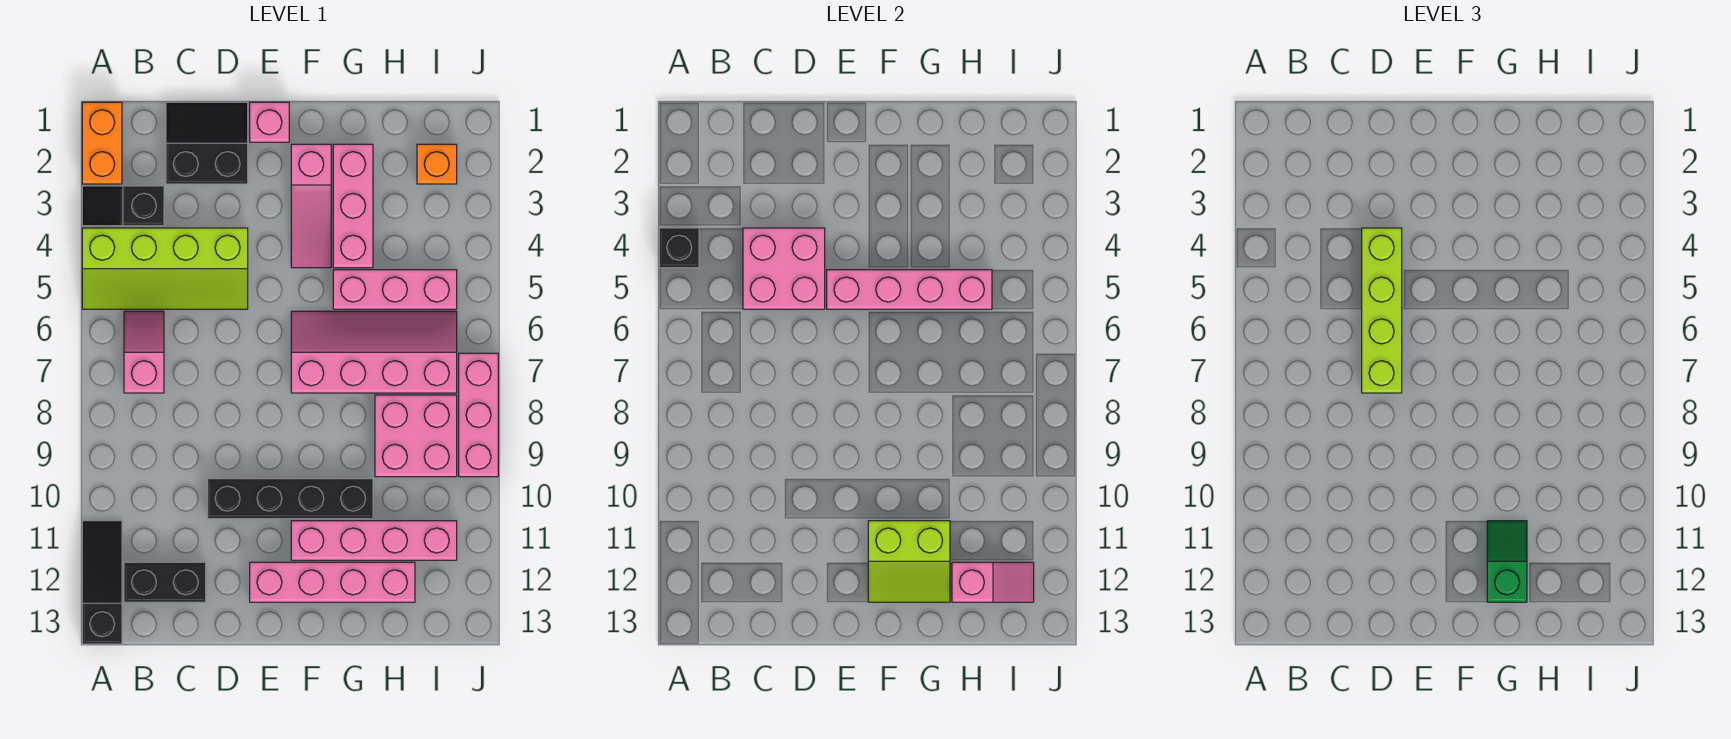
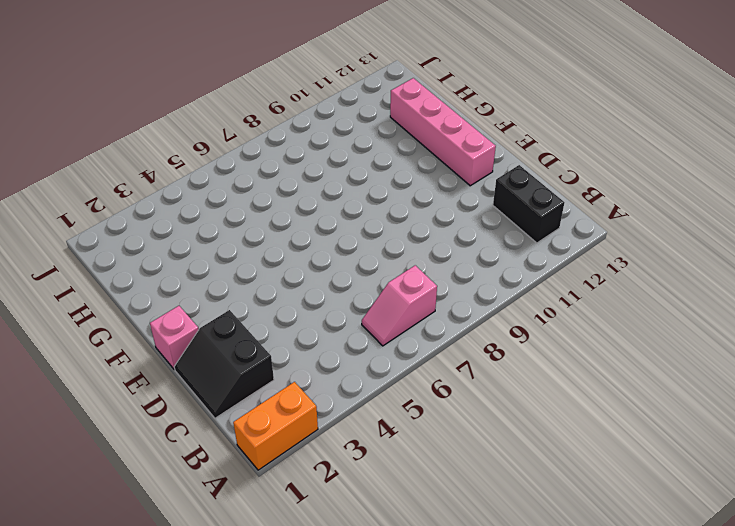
none -> black 1x2 slope [82,186,164,226]
none -> lime 2x4 slope [82,228,248,309]
none -> black 1x3 slope [82,521,122,644]

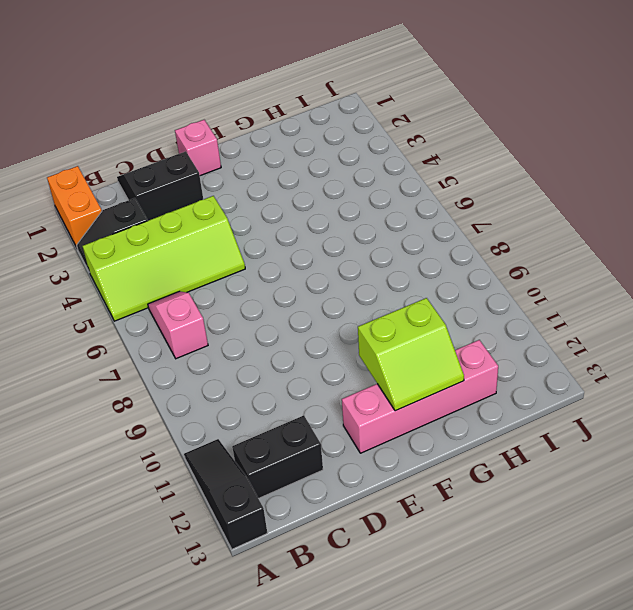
none -> black 1x4 brick [208,479,373,519]
none -> pink 1x3 slope [291,144,331,268]
none -> pink 2x4 slope [291,311,457,393]

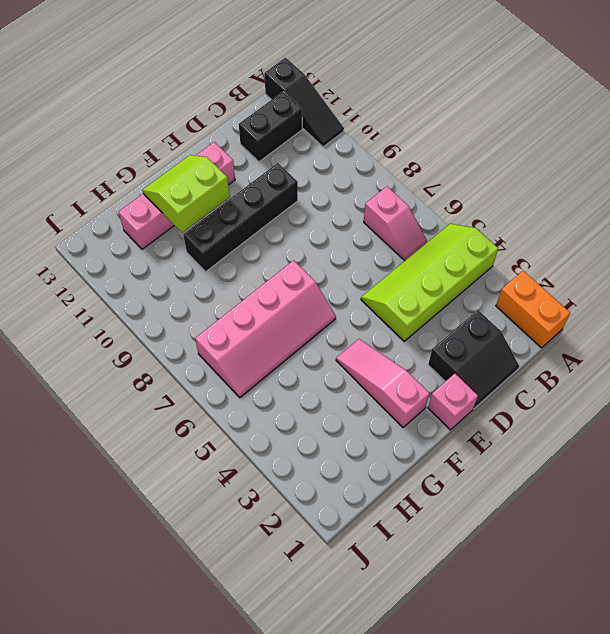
none -> black 1x2 slope [82,186,164,226]
none -> pink 1x4 brick [291,521,457,560]
none -> pink 1x3 brick [333,144,373,268]

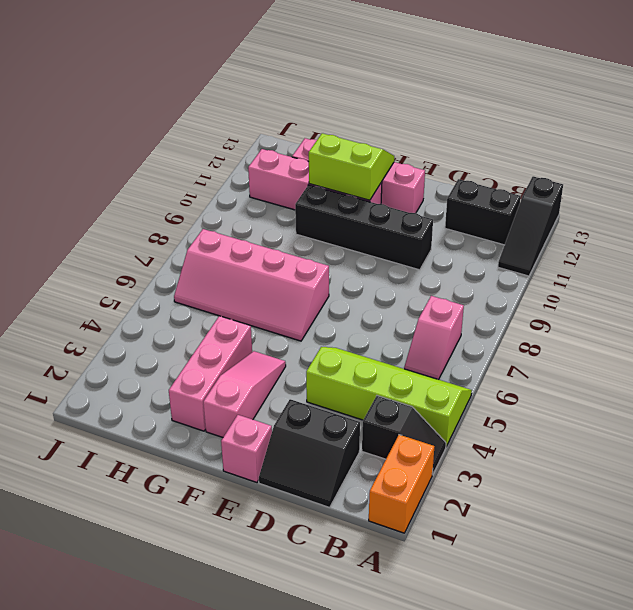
none -> pink 1x3 brick [333,270,457,309]
none -> pink 2x2 brick [375,395,457,477]
none -> orange 1x1 brick [417,144,457,184]

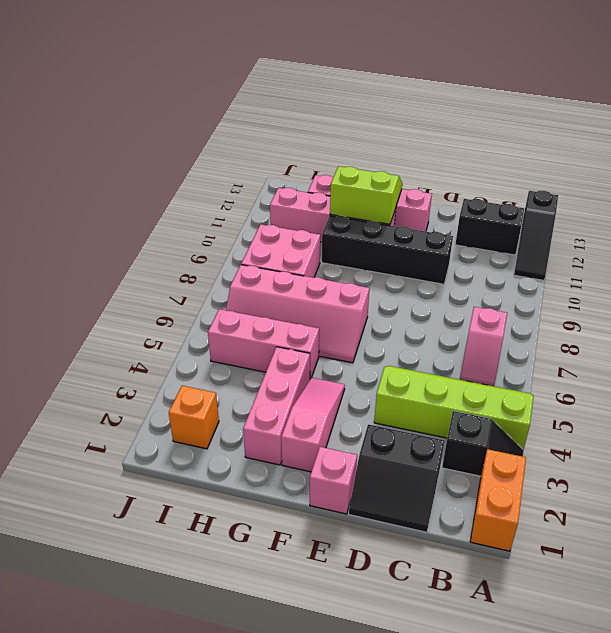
none -> pink 1x3 brick [459,353,498,477]
none -> black 1x1 brick [659,228,699,268]
none -> pink 2x2 brick [743,228,825,309]

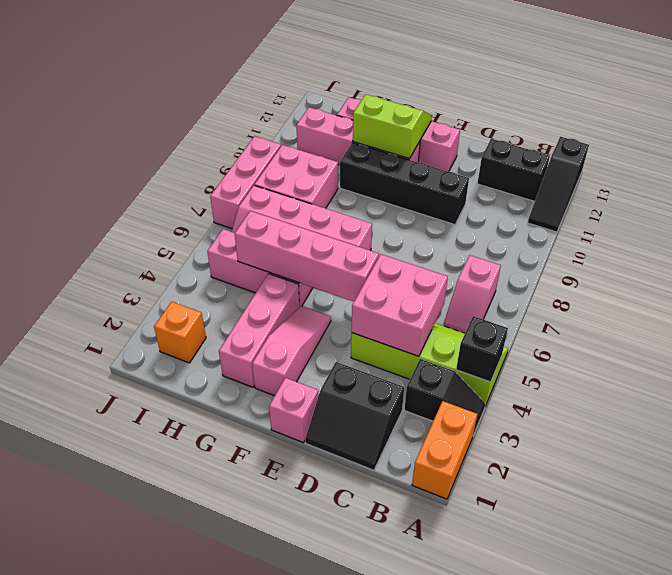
none -> pink 1x2 slope [952,562,1034,602]
none -> lime 1x4 brick [1362,228,1402,393]
none -> green 1x2 slope [1487,521,1527,602]

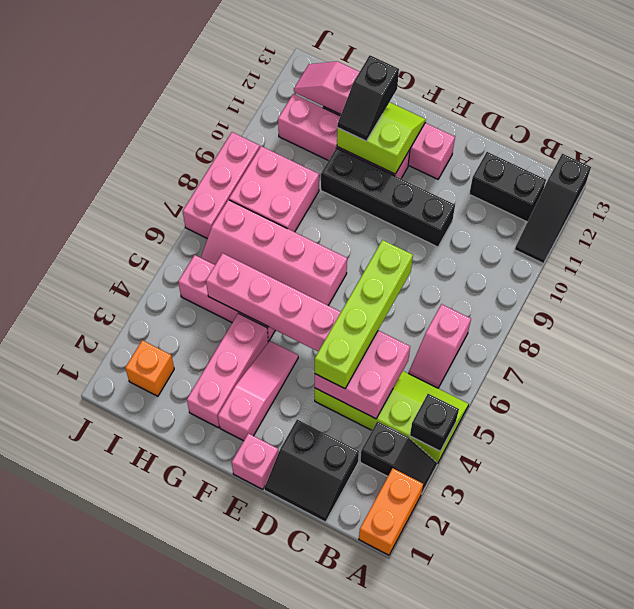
black 1x2 slope [337,55,399,141] -> green 1x2 slope [1487,521,1527,602]

